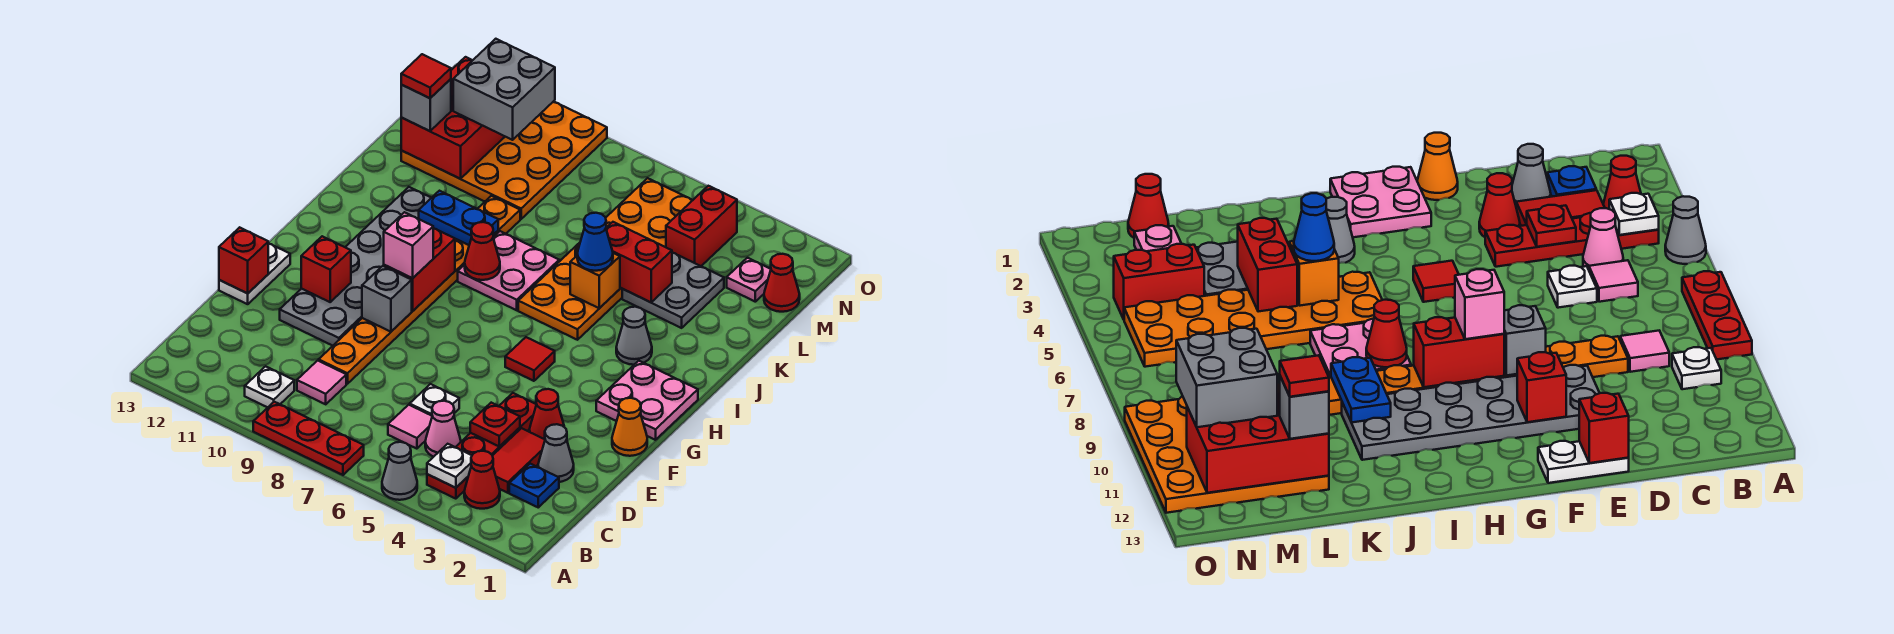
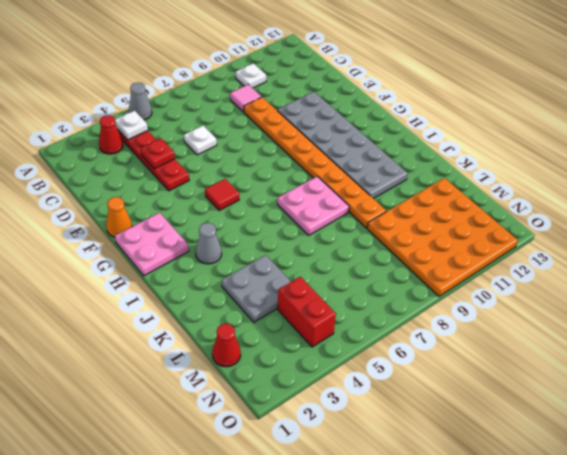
none -> red 1x3 plate [253,402,364,475]
none -> blue 1x1 plate [509,464,559,507]
none -> red 1x2 tile [493,428,545,493]
none -> pink 1x1 cone [425,401,461,457]

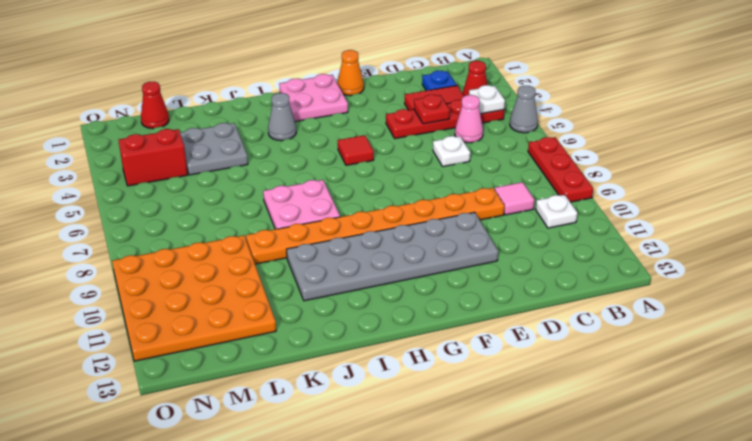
none -> pink 1x1 tile [388,405,432,449]
none -> grey 1x1 cone [538,424,574,482]
none -> red 1x1 cone [530,389,564,439]
none -> white 1x2 plate [219,244,290,304]

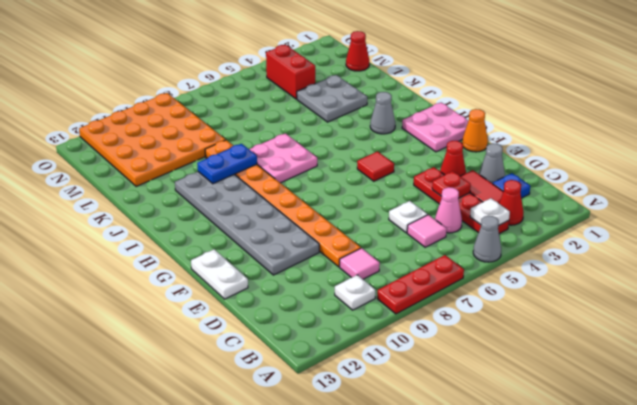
none -> orange 2x6 plate [518,178,693,340]
none -> pink 1x1 plate [727,258,771,302]
none -> red 1x1 brick [219,227,269,293]
none -> grey 1x1 brick [362,266,412,332]

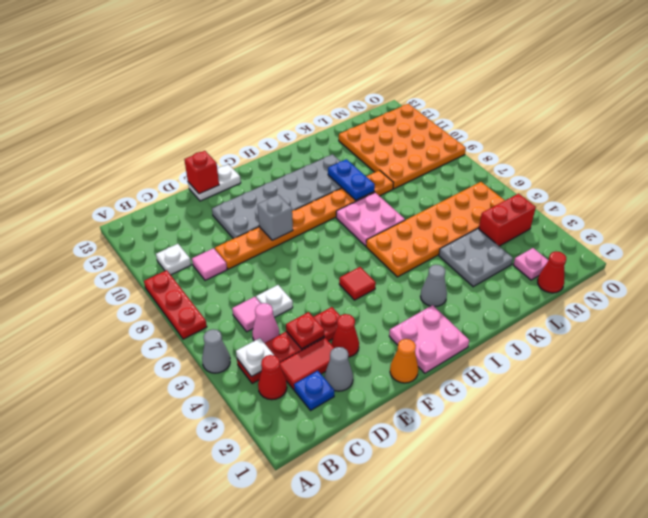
none -> red 1x1 brick [301,236,351,302]
none -> red 1x2 brick [384,228,455,311]
none -> red 1x1 cone [465,222,500,280]
none -> orange 1x1 brick [570,253,620,308]

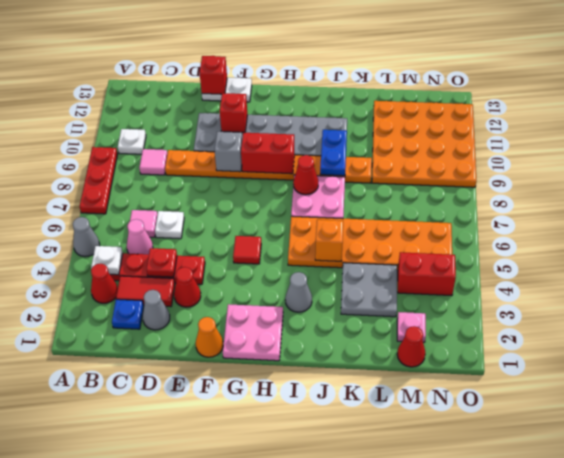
none -> red 1x2 brick [606,222,672,302]
none -> red 2x3 brick [401,57,505,179]
none -> pink 1x1 brick [384,212,433,278]
none -> blue 1x1 cone [577,213,613,271]

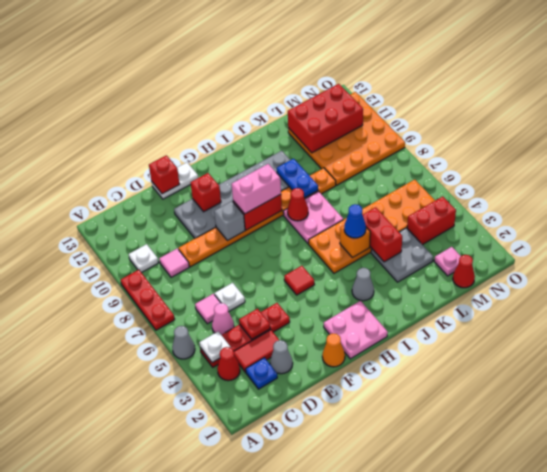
pink 1x2 brick [232,164,281,214] -> pink 1x1 brick [384,212,433,278]
none -> red 1x1 cone [530,389,564,439]
none -> grey 1x1 brick [401,79,451,131]
none -> grey 2x2 brick [453,39,555,140]
none -> red 1x1 tile [401,54,451,98]

